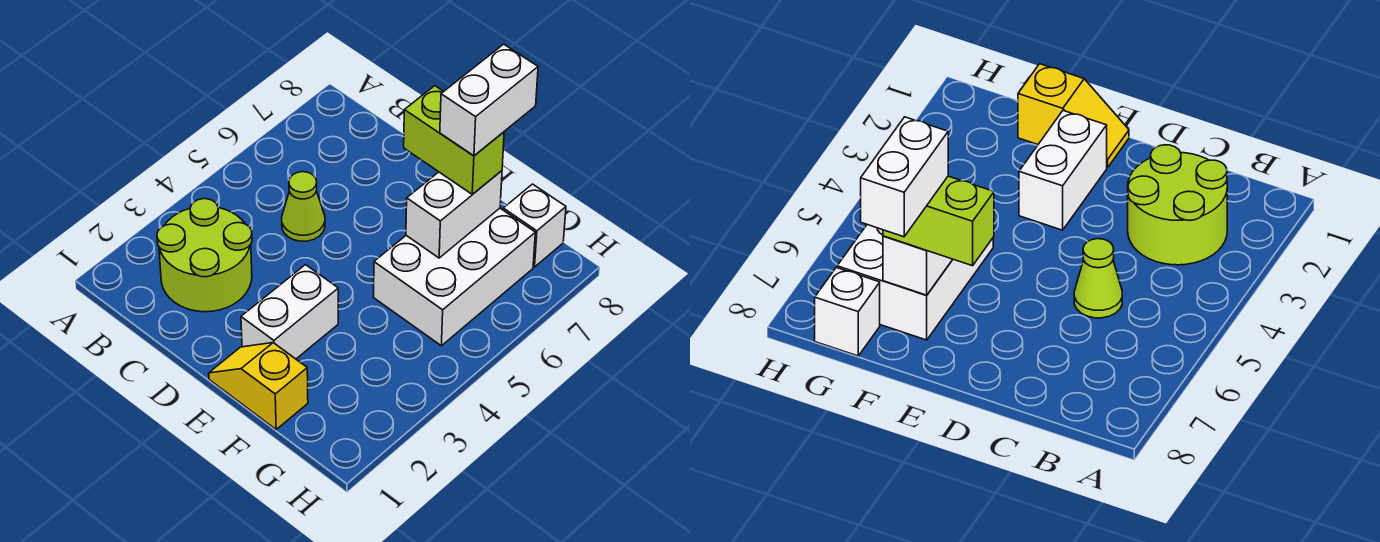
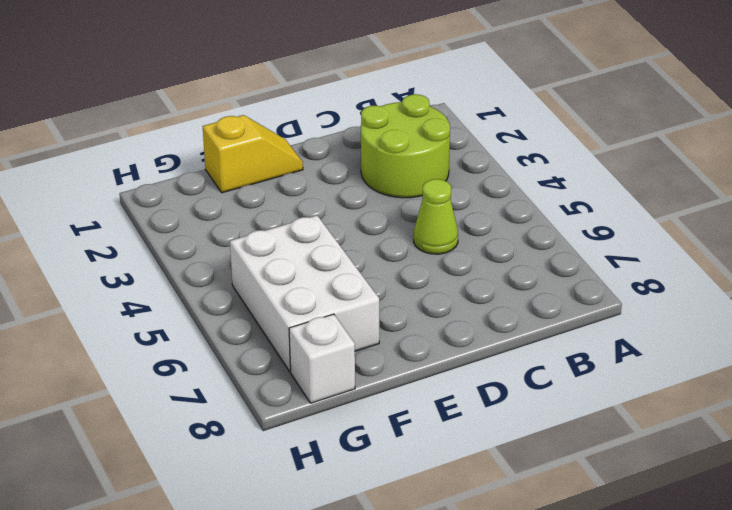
none -> white 1x2 brick [241,265,338,359]
none -> white 1x2 brick [406,171,502,258]

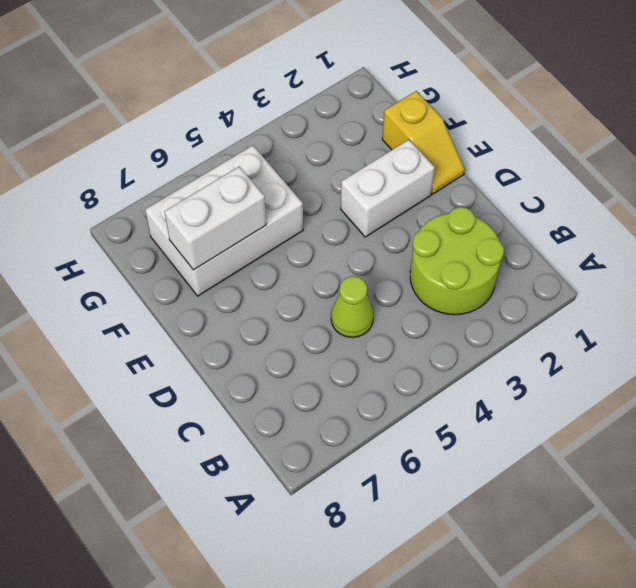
none -> white 1x1 brick [503,184,566,267]
none -> lime 1x2 brick [404,86,504,194]

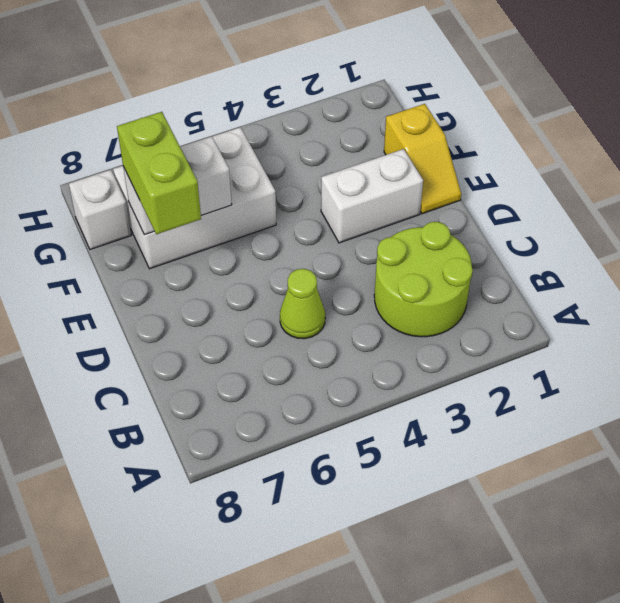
none -> white 1x2 brick [440,44,538,156]

